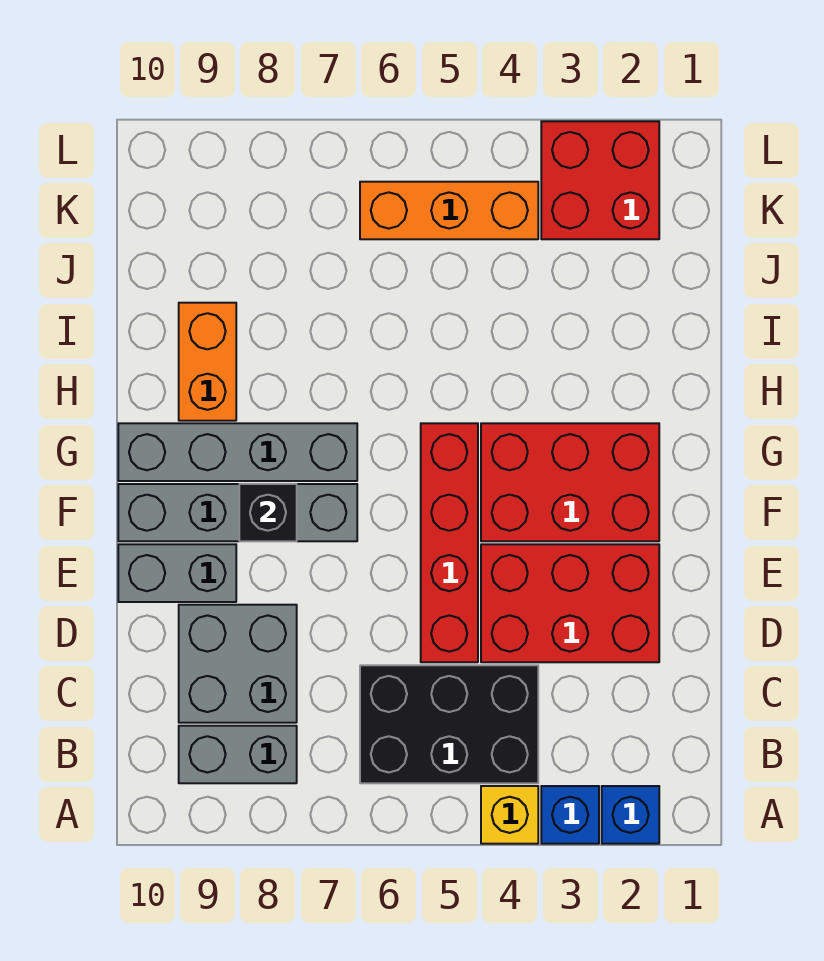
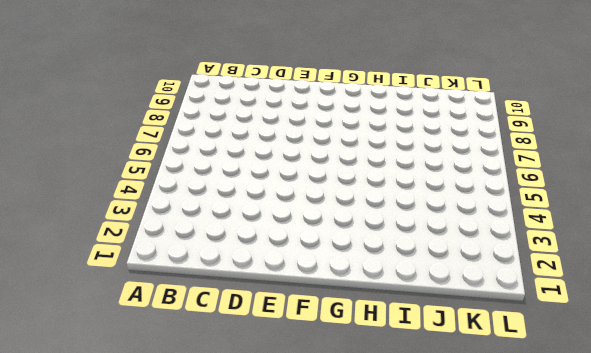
none -> blue 1x1 brick [602,786,659,844]
none -> blue 1x1 brick [541,786,599,844]
none -> yellow 1x1 brick [481,786,538,844]

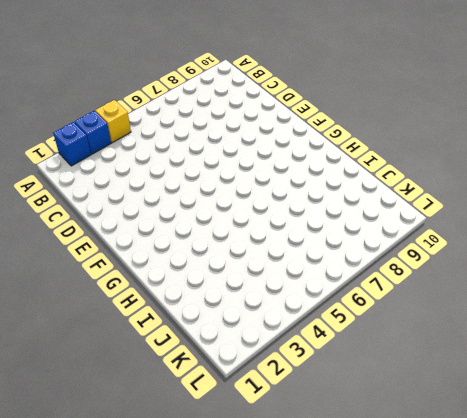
none -> black 2x3 brick [360,665,538,783]
none -> grey 1x2 brick [179,726,297,783]
none -> grey 2x2 brick [179,605,297,723]

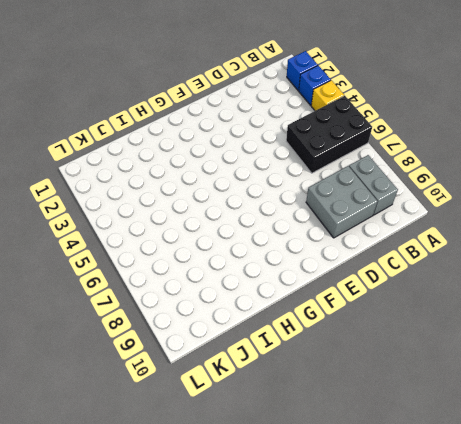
black 2x3 brick [286,96,372,173] -> black 2x3 brick turned to [360,665,538,783]
none -> red 2x3 brick [481,544,659,662]
none -> red 1x4 brick [421,423,478,662]
none -> grey 1x2 brick [118,544,236,602]

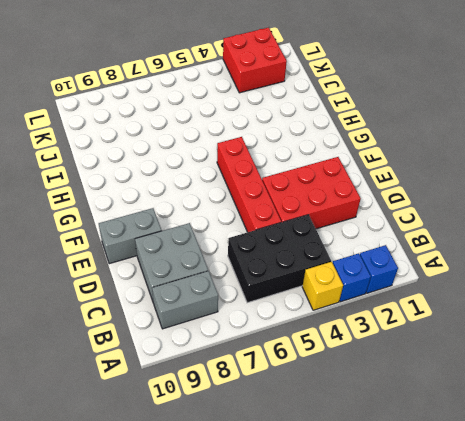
none -> red 2x3 brick [481,423,659,541]
none -> grey 1x4 brick [118,484,357,541]
none -> grey 1x4 brick [118,423,357,481]

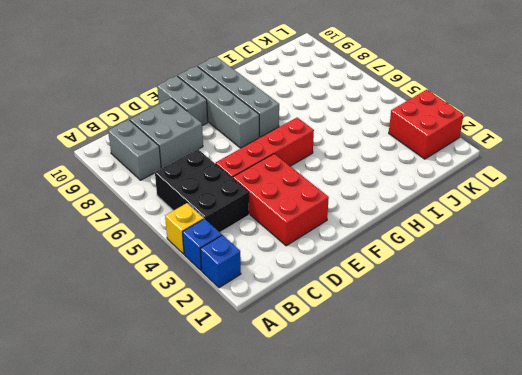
none -> red 2x3 brick [481,423,659,541]
none -> orange 1x2 brick [179,303,236,421]
none -> orange 1x3 brick [360,182,538,239]

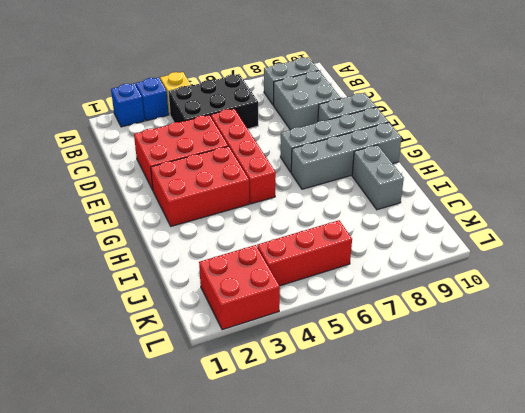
grey 1x2 brick [352,145,404,210] -> orange 1x2 brick [179,303,236,421]
red 1x3 brick [257,220,352,286] -> orange 1x3 brick [360,182,538,239]
none -> black 1x1 brick [239,484,297,541]

